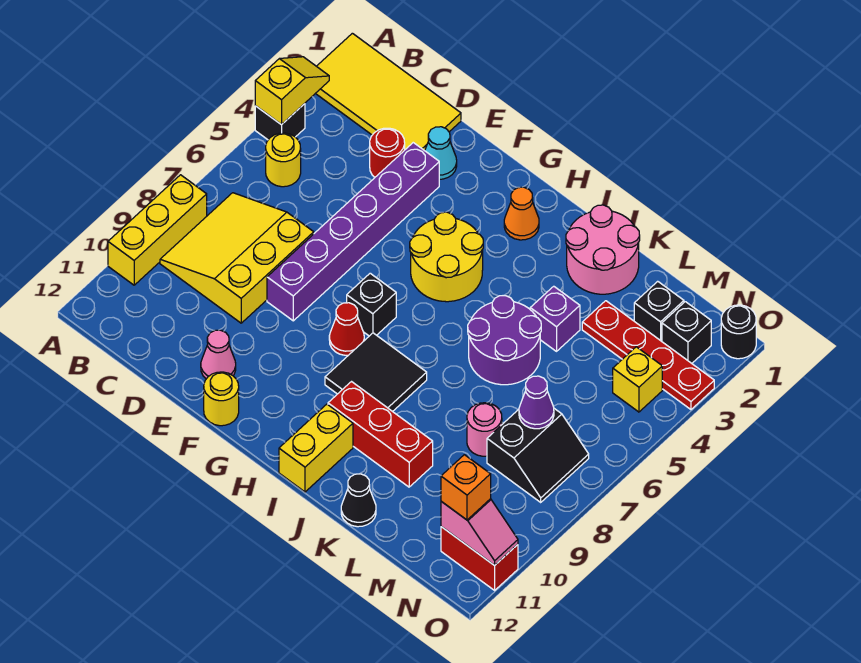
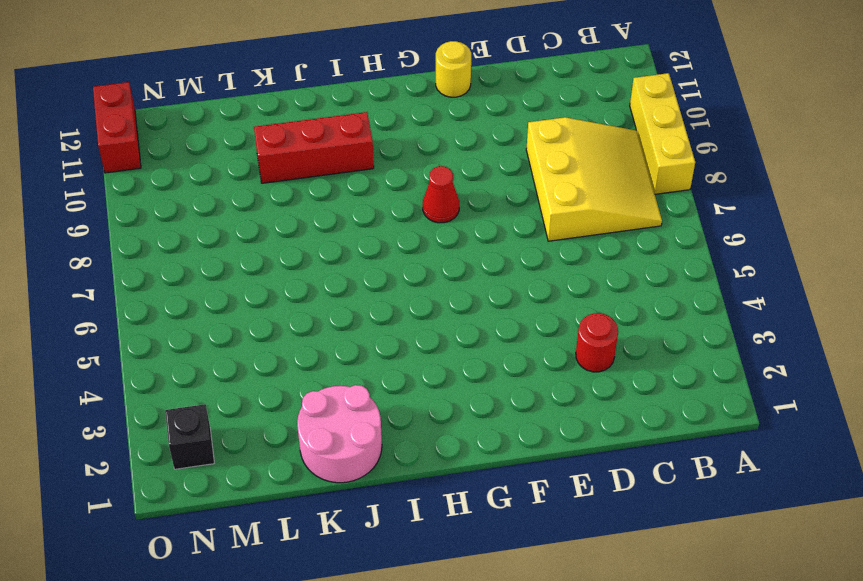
red 1x2 brick [93,82,141,173] -> red 1x2 brick turned to [441,527,518,590]
none -> yellow 2x4 tile [315,33,461,151]
none -> black 1x1 brick [255,104,305,140]
none -> yellow 1x1 round brick [266,133,301,187]
none -> cyan 1x1 cone [425,127,457,179]

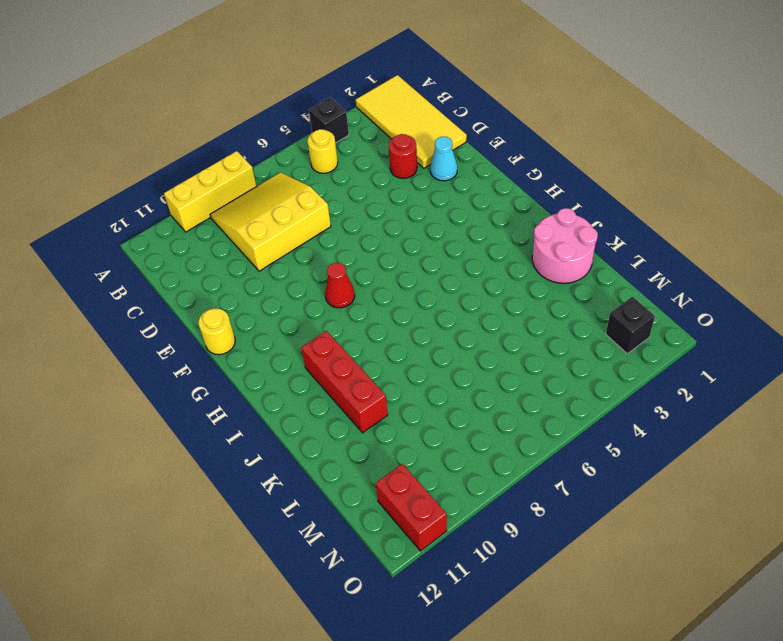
none -> purple 1x6 brick [267,143,439,321]
none -> pink 1x1 cone [201,330,236,379]
none -> yellow 2x2 round brick [410,212,483,302]
none -> black 1x1 brick [347,273,396,336]

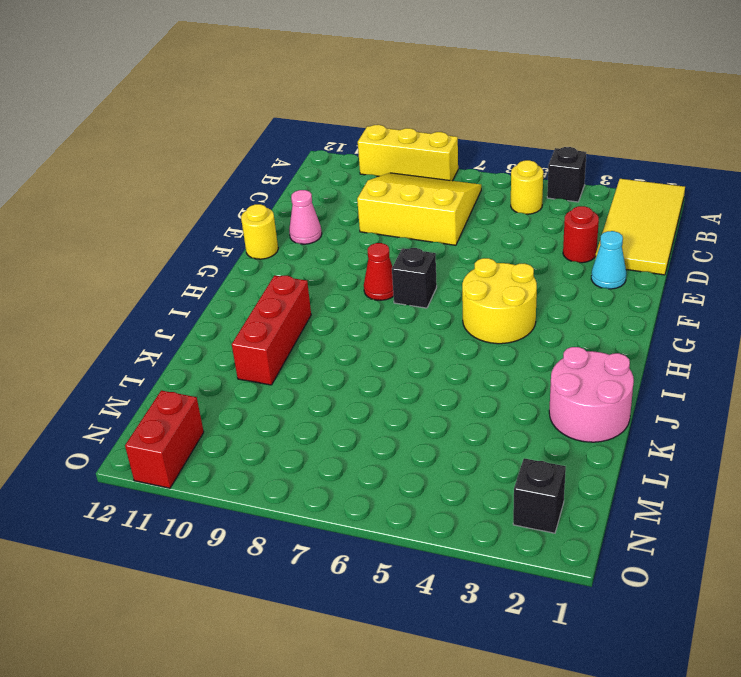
none -> purple 1x6 brick [267,143,439,321]
none -> orange 1x1 cone [504,187,539,240]
none -> black 2x2 tile [325,333,427,412]
none -> yellow 1x2 brick [279,404,353,492]

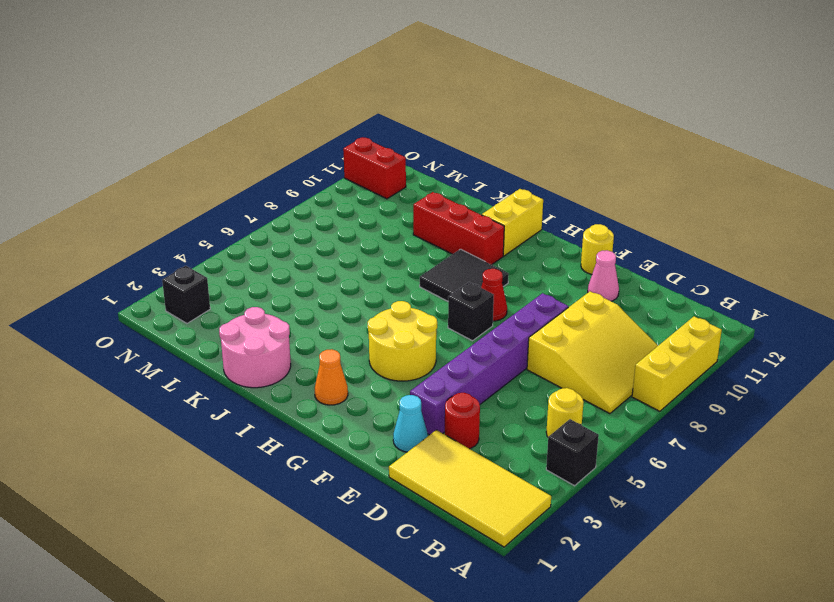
none -> purple 2x2 round brick [468,296,541,385]
none -> purple 1x1 brick [530,286,580,351]
none -> black 1x1 cone [341,474,376,527]
none -> red 1x4 plate [582,301,714,409]

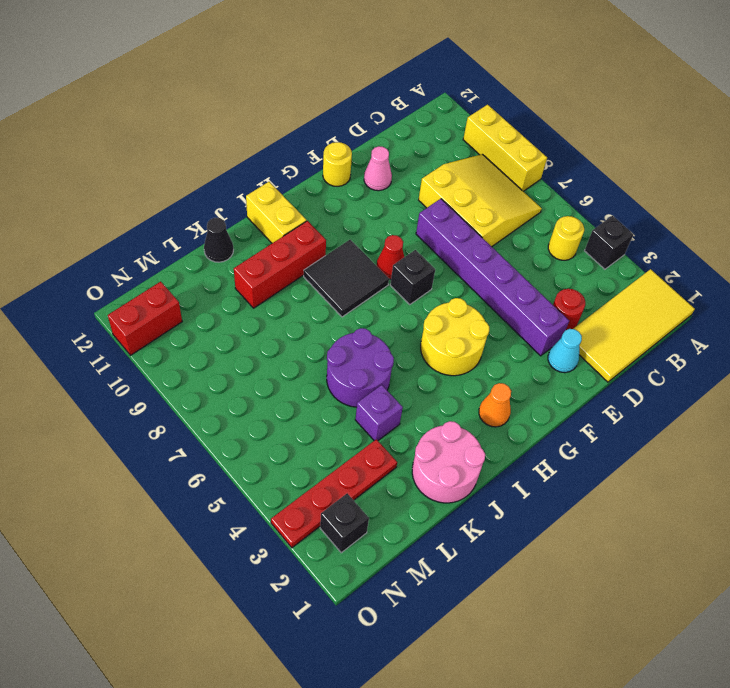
none -> pink 1x1 round brick [467,403,502,456]
none -> black 1x1 brick [634,281,684,341]
none -> black 2x2 slope [487,409,589,502]
none -> yellow 1x1 brick [613,347,662,412]

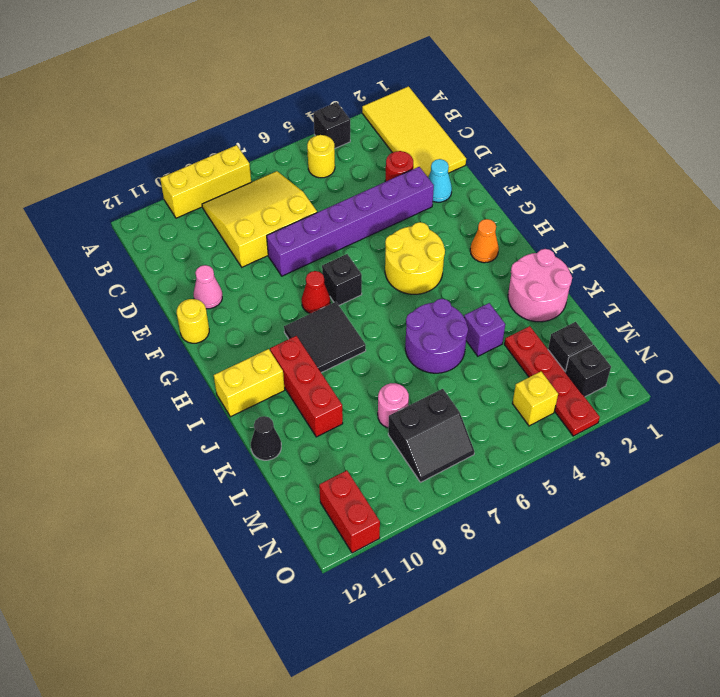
none -> black 1x1 round brick [721,305,756,359]
none -> yellow 1x2 slope [255,57,329,125]
none -> purple 1x1 cone [519,376,554,429]
none -> pink 1x2 slope [441,499,518,565]

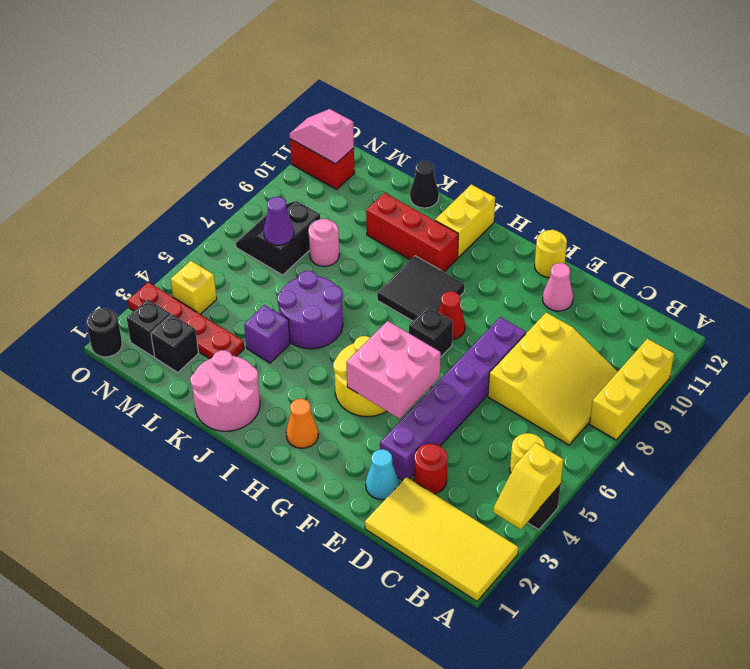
pink 2x2 brick [346,321,441,419] -> none
none -> orange 1x1 brick [441,455,491,520]

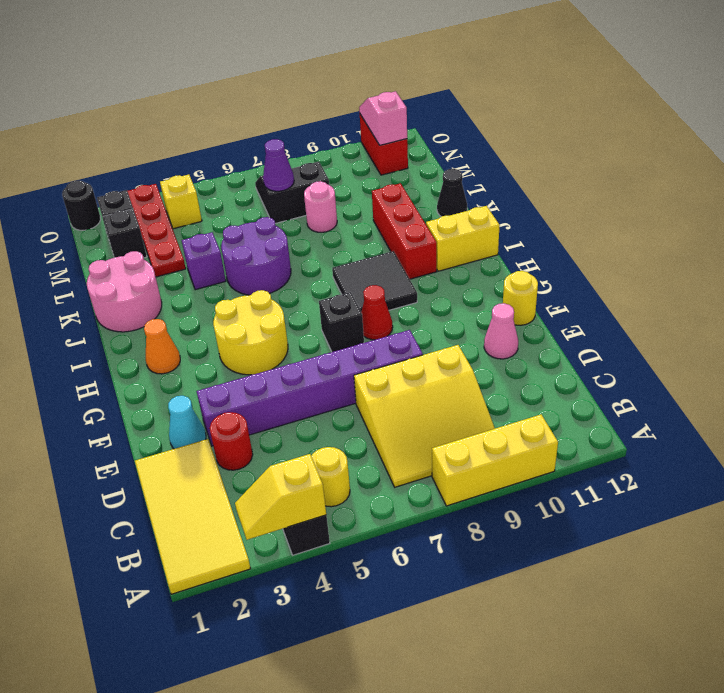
none -> orange 1x1 brick [441,455,491,520]

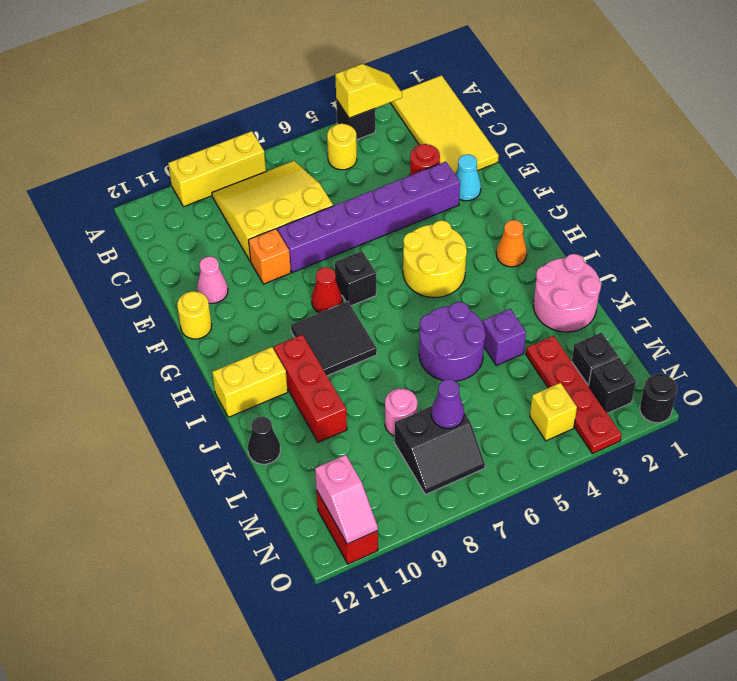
orange 1x1 brick [249,229,291,284] -> orange 1x1 brick moved to [441,455,491,520]

